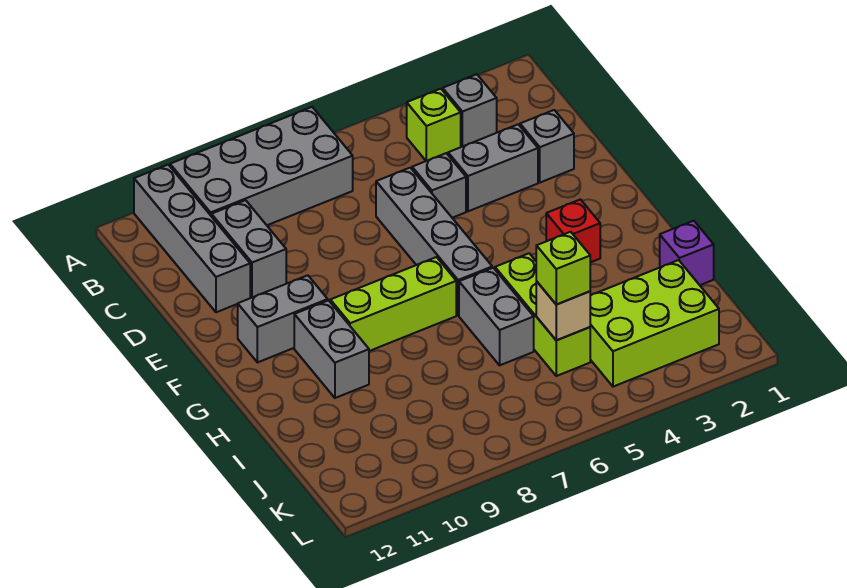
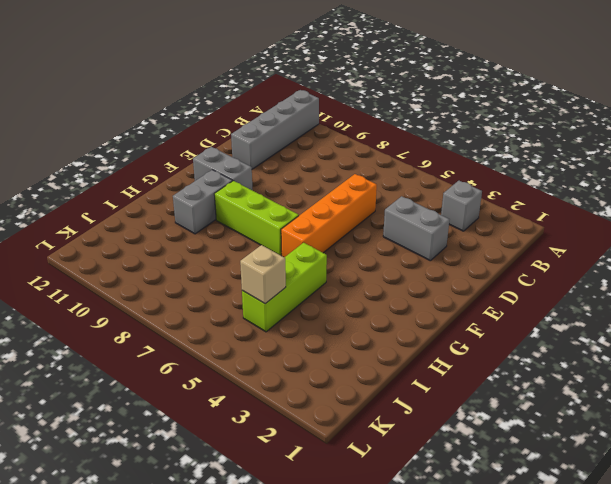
orange 1x4 brick [281,174,377,257] -> grey 1x4 brick [376,168,492,315]
none -> grey 2x4 brick [170,107,353,225]
none -> lime 1x1 brick [407,89,461,161]
none -> grey 1x2 brick [212,200,286,298]

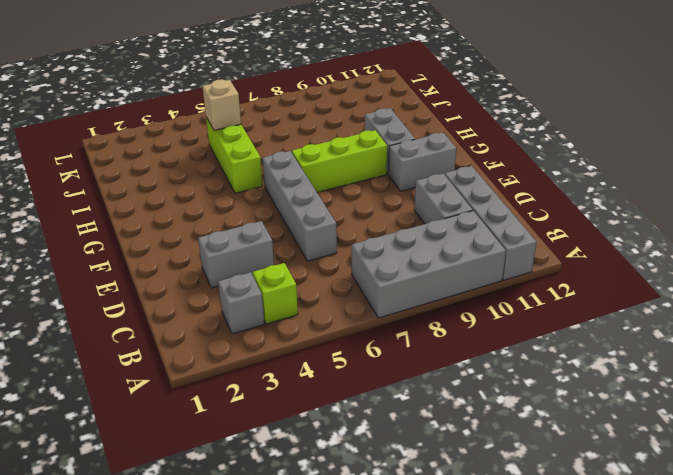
none -> grey 1x1 brick [520,110,574,183]
none -> grey 1x1 brick [412,153,466,218]
none -> red 1x1 brick [546,199,600,262]

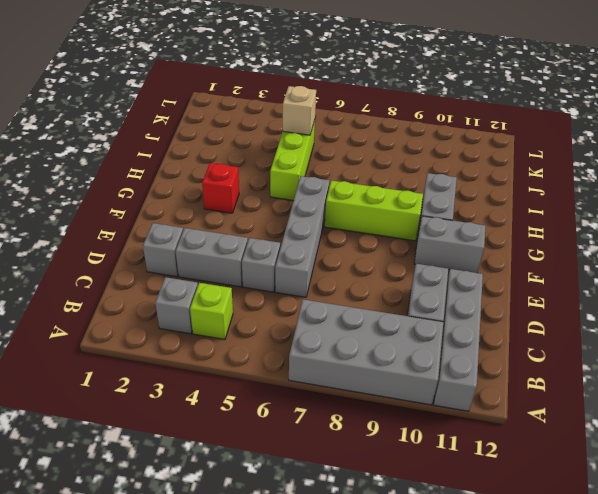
none -> grey 1x2 brick [459,268,534,365]
none -> purple 1x1 brick [660,221,714,285]
none -> lime 2x3 brick [590,260,719,387]

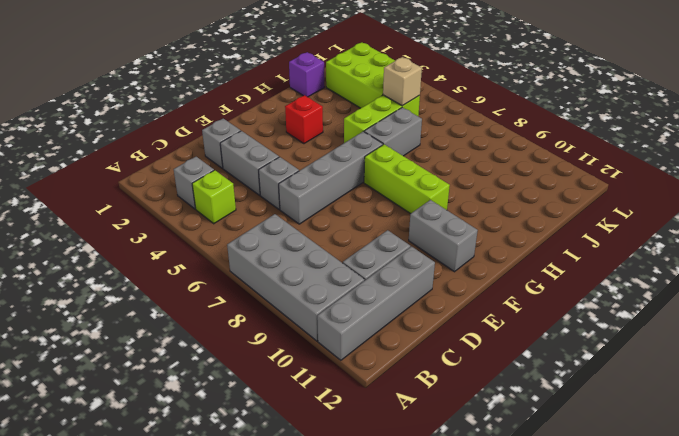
none -> grey 1x2 brick [294,300,369,398]
none -> lime 1x1 brick [536,232,590,305]

